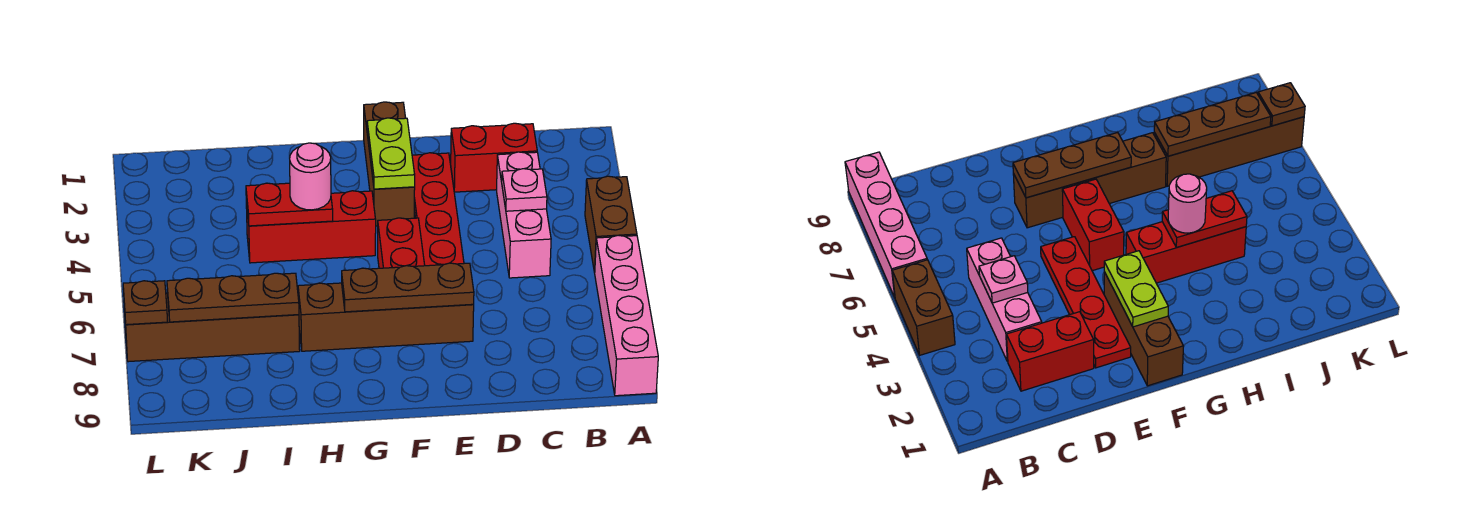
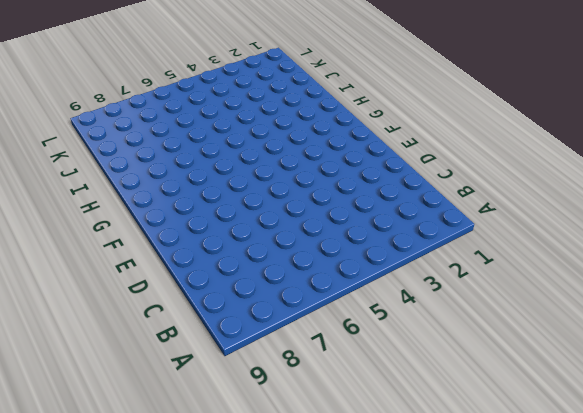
none -> brown 1x2 brick [585,176,637,273]
none -> pink 1x4 brick [595,235,658,396]
none -> red 1x2 brick [451,123,537,192]

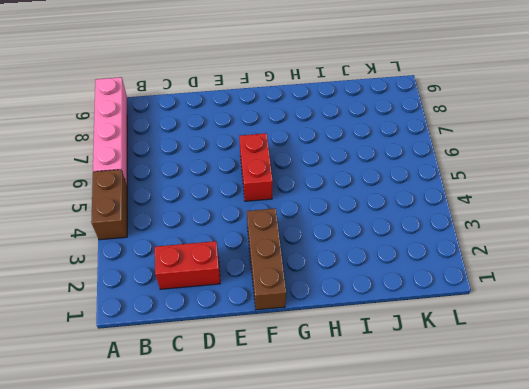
none -> pink 1x3 brick [497,152,551,278]
none -> red 1x4 plate [412,153,464,266]
none -> brown 1x4 brick [298,283,474,351]

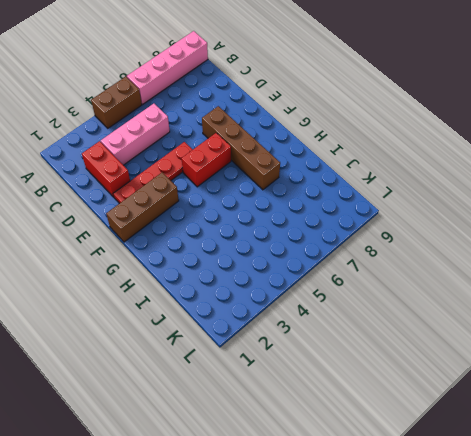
none -> red 1x3 brick [246,191,376,263]
none -> brown 1x4 brick [124,293,300,362]
none -> pink 1x1 plate [502,169,547,211]

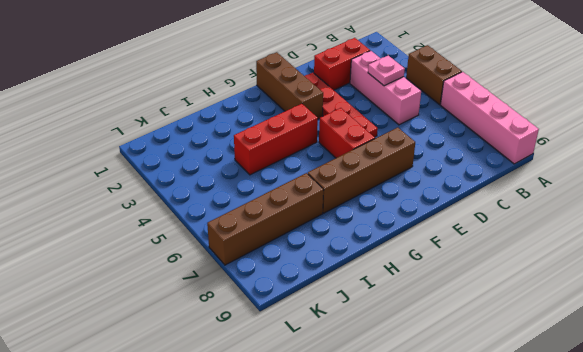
none -> brown 1x3 plate [342,263,474,312]
none -> lime 1x2 plate [367,118,415,189]
none -> red 1x2 plate [246,183,333,226]

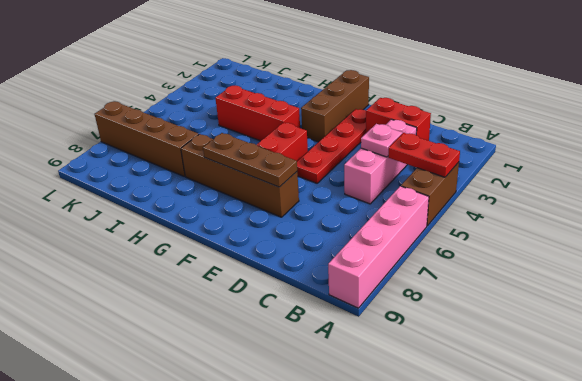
red 1x2 plate [388,133,460,177] -> red 1x2 plate moved to [246,183,333,226]
none -> lime 1x2 plate [367,118,415,189]
none -> brown 1x3 plate [167,273,299,322]
none -> brown 1x1 plate [123,281,167,325]

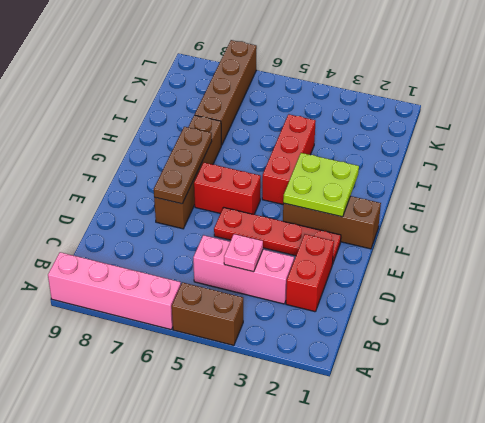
lime 2x2 plate [283,153,359,217] -> lime 1x2 plate [367,118,415,189]
none -> red 1x2 plate [246,183,333,226]
none -> brown 1x3 plate [167,273,299,322]
none -> brown 1x1 plate [123,281,167,325]

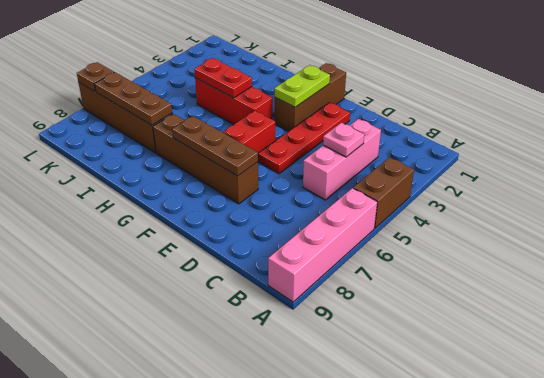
none -> red 1x2 brick [451,123,537,192]
none -> pink 1x1 round brick [290,143,331,210]

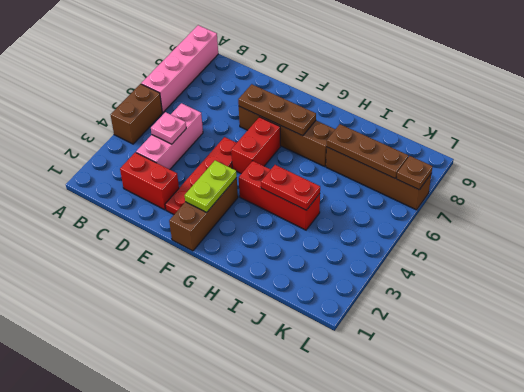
none -> pink 1x1 round brick [290,143,331,210]

